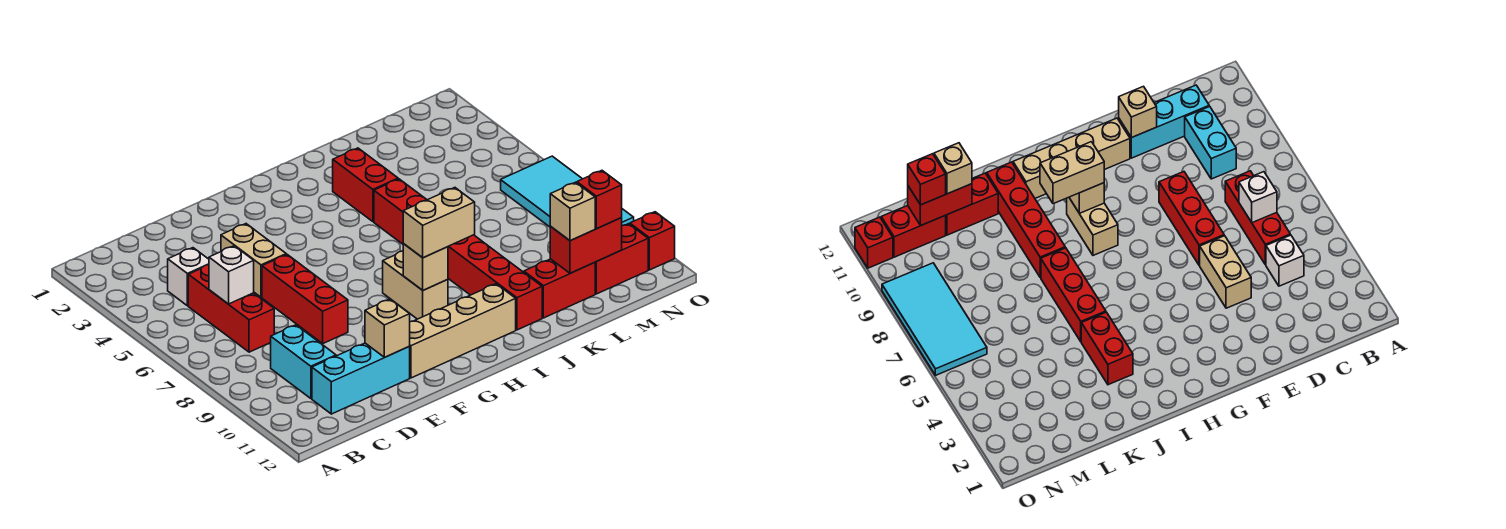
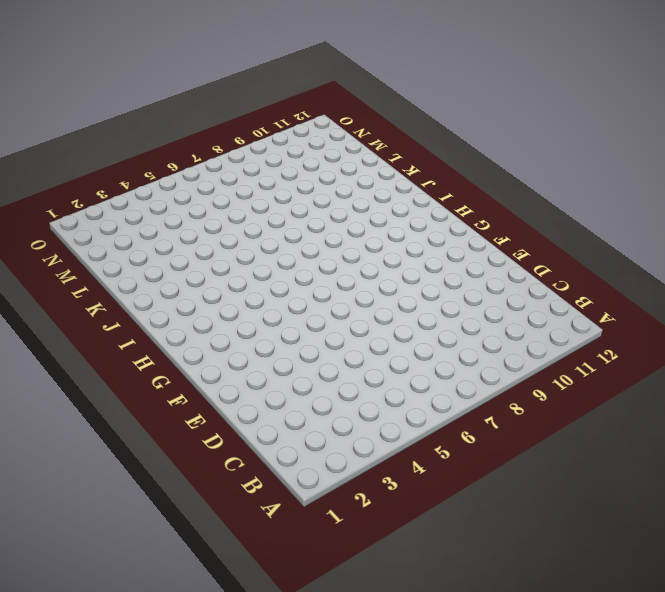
none -> white 1x1 brick [168,248,209,306]
none -> red 1x3 brick [188,265,274,352]
none -> cyan 1x2 brick [271,325,336,398]

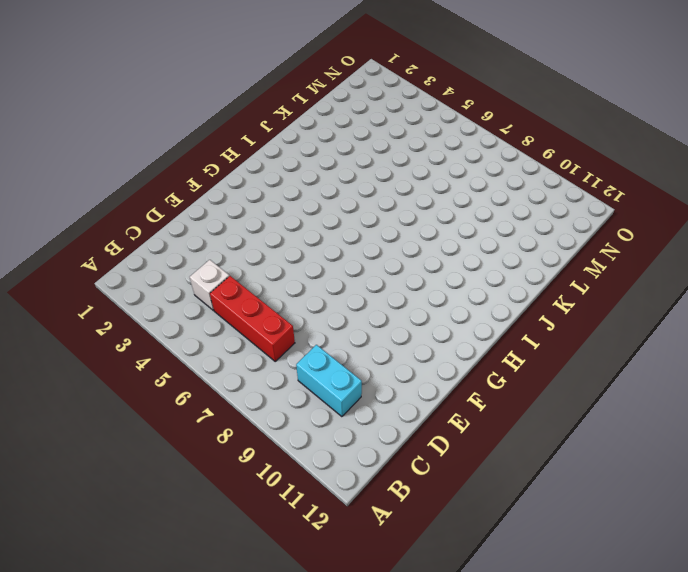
none -> cyan 1x3 brick [312,343,410,414]
none -> tan 1x2 brick [221,224,286,297]
none -> red 1x3 brick [262,255,348,343]

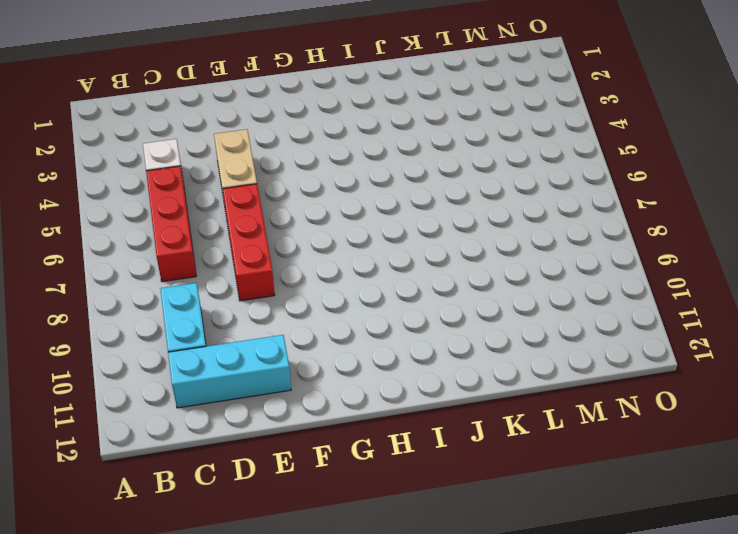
none -> tan 1x4 brick [409,284,516,378]
none -> tan 1x2 brick [383,251,448,319]
none -> red 1x2 brick [333,148,398,222]

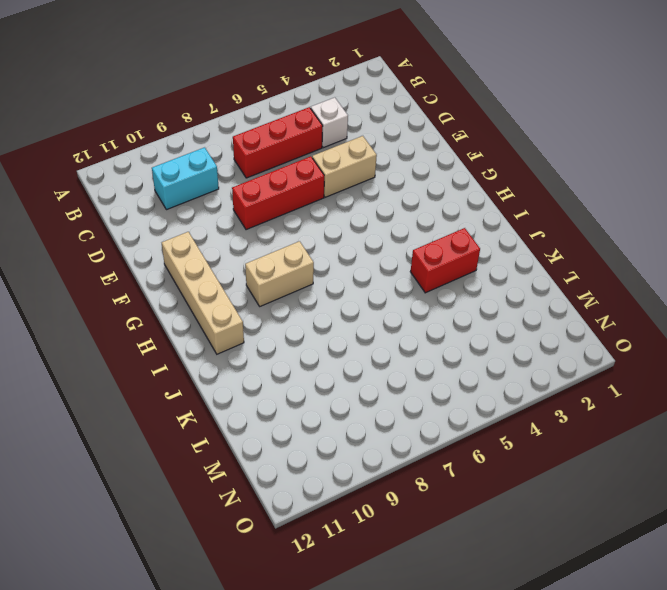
none -> cyan 1x3 brick [312,343,410,414]
none -> red 1x3 brick [374,179,427,244]
none -> red 1x4 brick [448,235,542,330]

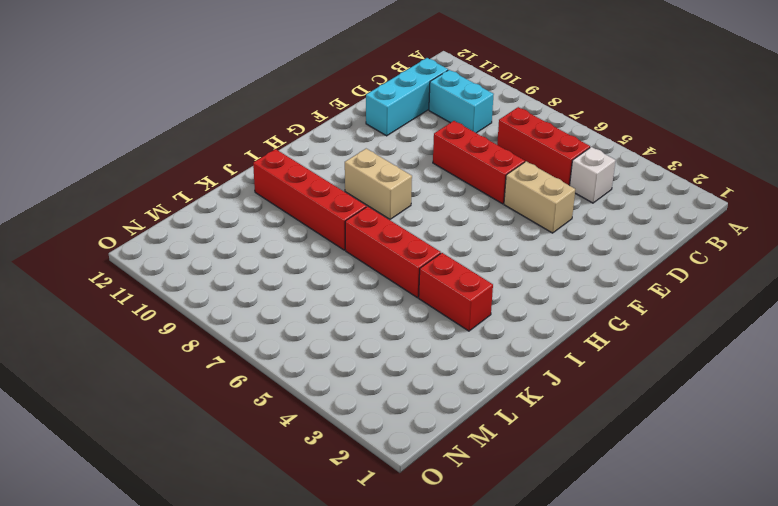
none -> tan 1x4 brick [409,284,516,378]
none -> red 1x2 brick [524,259,595,318]
none -> red 1x2 brick [595,224,648,294]

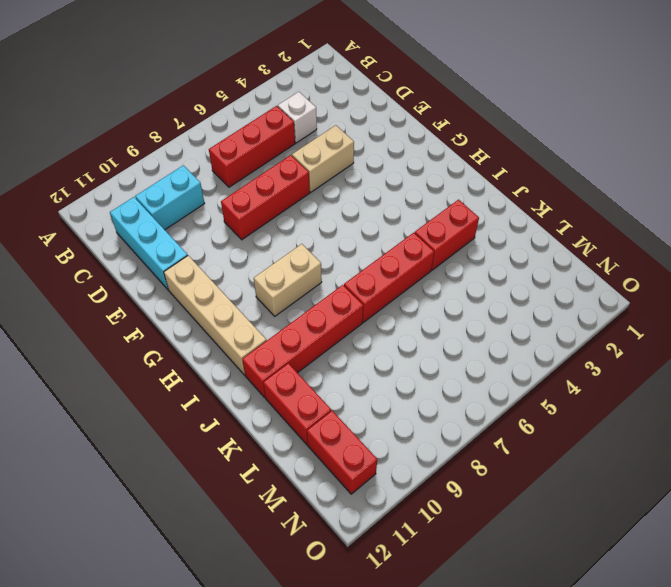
none -> cyan 2x4 tile [501,156,634,227]
none -> red 1x1 brick [630,212,675,270]
none -> white 1x1 brick [209,246,254,304]

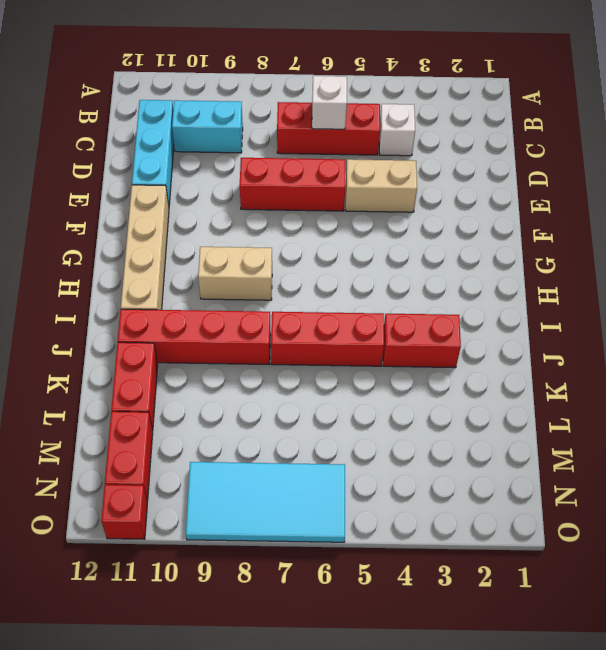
none -> tan 1x1 brick [365,299,410,357]
none -> tan 1x1 brick [403,244,448,290]
none -> red 1x2 brick [550,218,622,273]

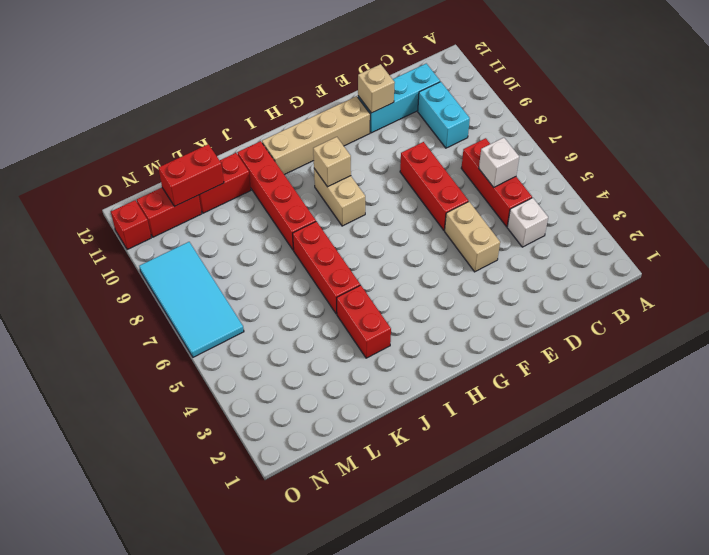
none -> tan 1x2 brick [403,188,475,258]
none -> tan 1x1 brick [550,182,595,241]
none -> red 1x1 brick [577,171,622,229]

